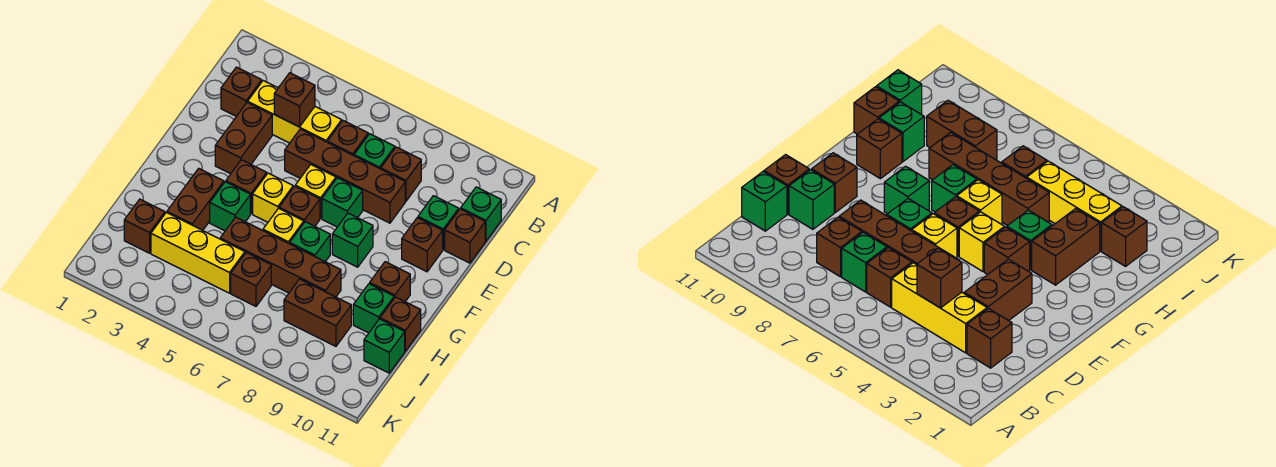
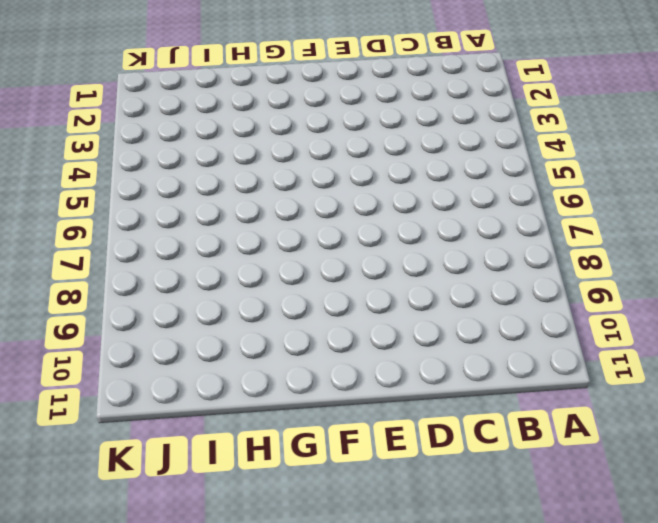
none -> brown 1x1 brick [221,67,262,116]
none -> yellow 1x3 brick [248,81,342,143]
none -> brown 1x1 brick [328,121,368,156]
none -> green 1x1 brick [354,134,395,169]

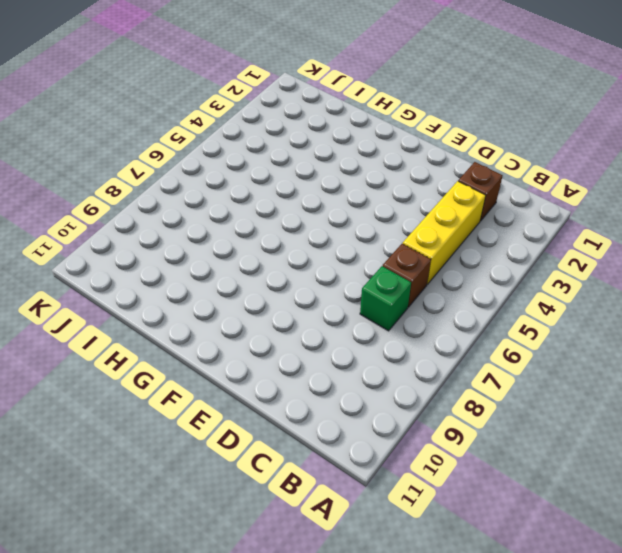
none -> brown 1x1 brick [381,147,421,201]
none -> green 1x1 brick [461,187,501,241]
none -> brown 1x2 brick [215,102,272,174]
none -> brown 1x4 brick [285,129,405,223]

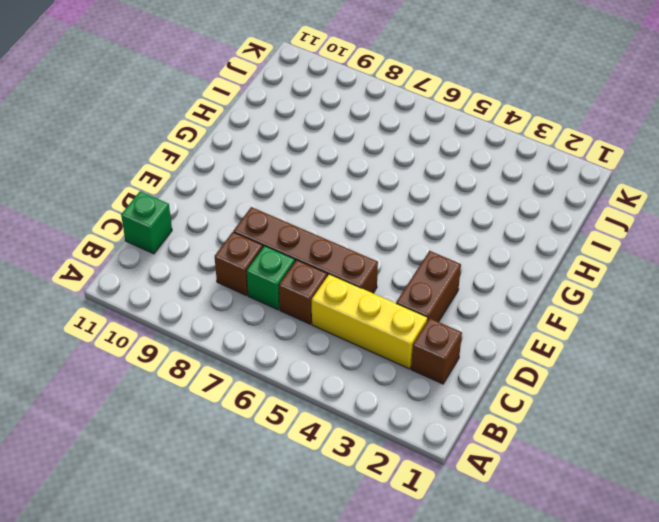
none -> green 1x1 brick [418,196,459,250]
none -> brown 1x1 brick [445,209,485,263]
none -> yellow 1x1 brick [295,165,336,219]
none -> green 1x1 brick [322,178,363,227]

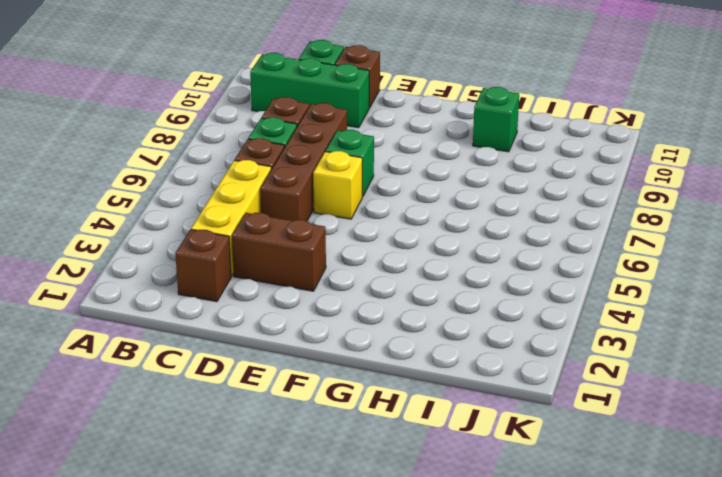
green 1x3 brick [250,53,369,128] -> green 1x1 brick [418,196,459,250]
none -> brown 1x1 brick [402,218,443,272]
none -> brown 1x1 brick [226,160,267,214]
none -> yellow 1x1 brick [253,173,293,222]
none -> brown 1x1 brick [279,186,320,226]

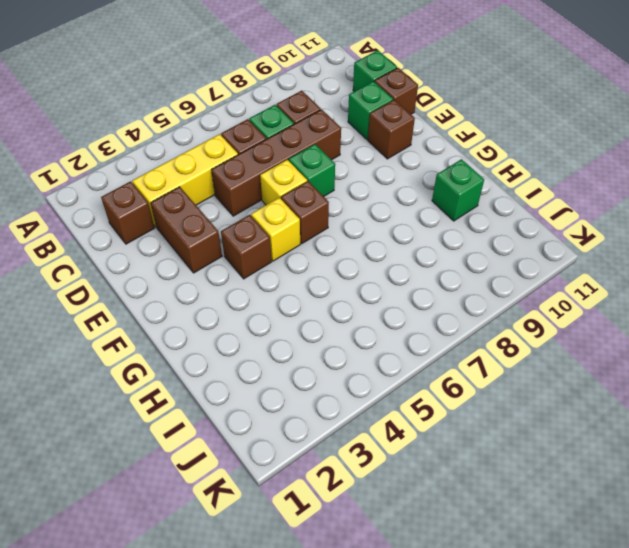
none -> green 1x1 brick [332,213,373,267]
none -> brown 1x2 brick [167,168,224,230]
none -> green 1x1 brick [210,182,250,231]
none -> yellow 1x1 brick [263,208,304,244]

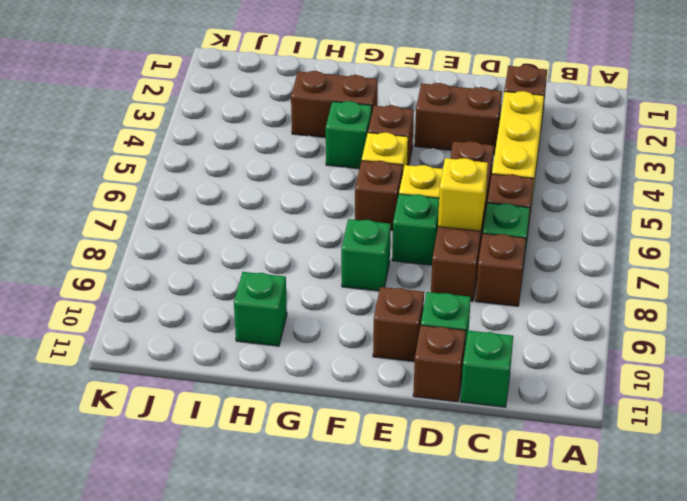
yellow 1x1 brick [438,158,488,231] -> yellow 1x1 brick moved to [263,208,304,244]
none -> green 1x1 brick [290,222,330,262]
none -> brown 1x1 brick [370,262,410,302]
none -> brown 1x4 brick [220,217,341,297]
none -> brown 1x1 brick [380,297,421,351]

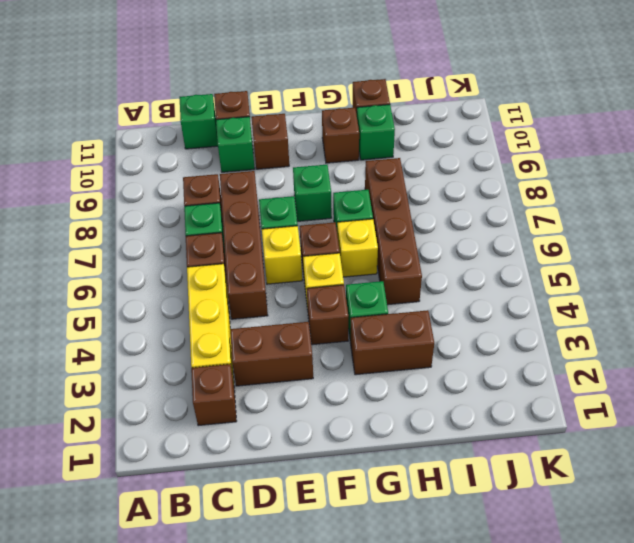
none -> brown 1x1 brick [124,199,165,253]
none -> yellow 1x3 brick [151,212,245,293]
none -> brown 1x1 brick [231,252,271,306]
none -> brown 1x2 brick [284,279,351,346]

